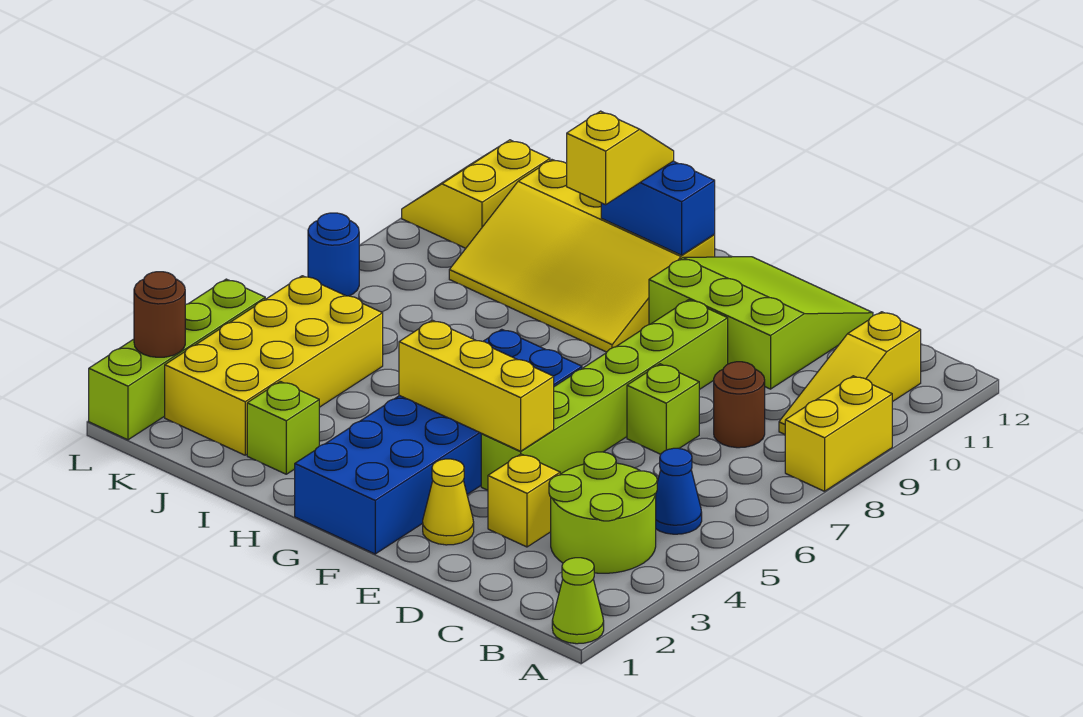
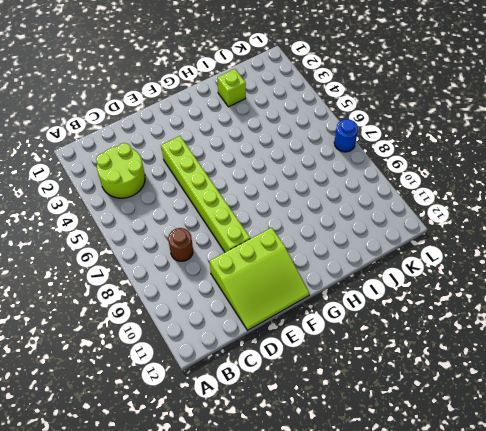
none -> lime 1x1 cone [552,558,604,644]
none -> yellow 1x2 brick [785,376,892,491]
none -> blue 1x1 cone [656,448,702,534]

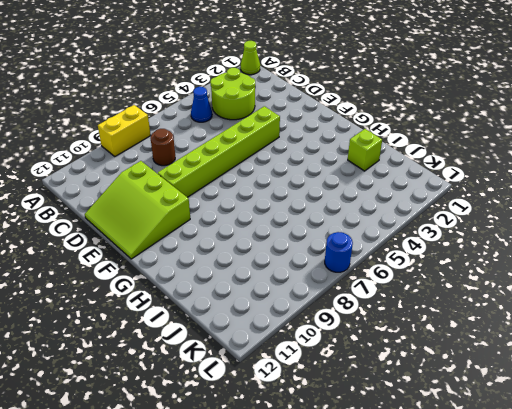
none -> yellow 1x3 slope [779,312,921,434]
none -> yellow 1x1 brick [488,454,560,547]
none -> lime 1x1 brick [627,364,699,454]

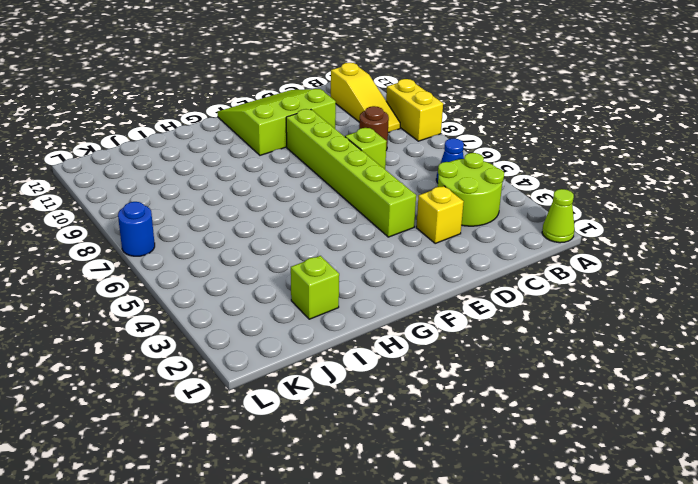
none -> yellow 1x1 cone [423,459,474,545]
none -> blue 2x6 brick [295,329,582,554]
none -> yellow 3x4 slope [449,160,715,352]

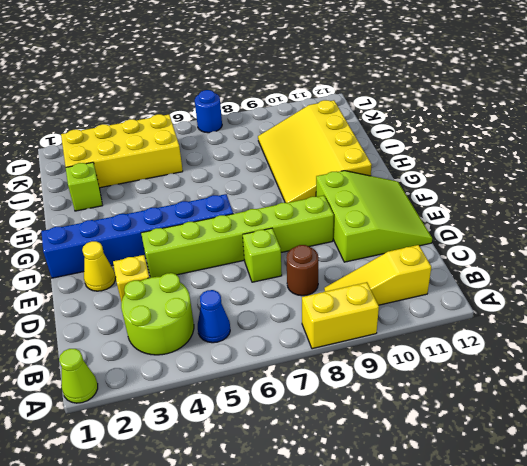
blue 1x6 brick [41,194,233,278] -> blue 2x6 brick [295,329,582,554]
none -> yellow 2x2 slope [402,140,550,248]
none -> lime 1x4 brick [89,279,265,440]
none -> yellow 1x3 brick [399,320,554,451]

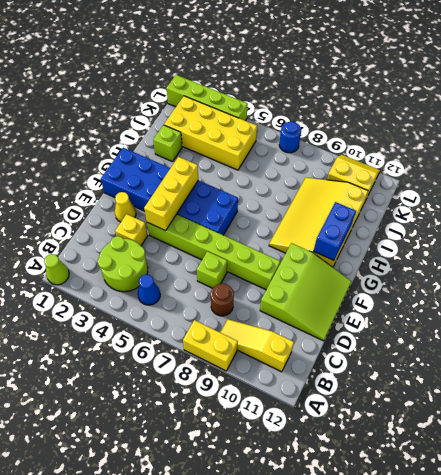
none -> brown 1x1 round brick [134,272,185,357]
none -> yellow 1x2 slope [567,111,674,205]

